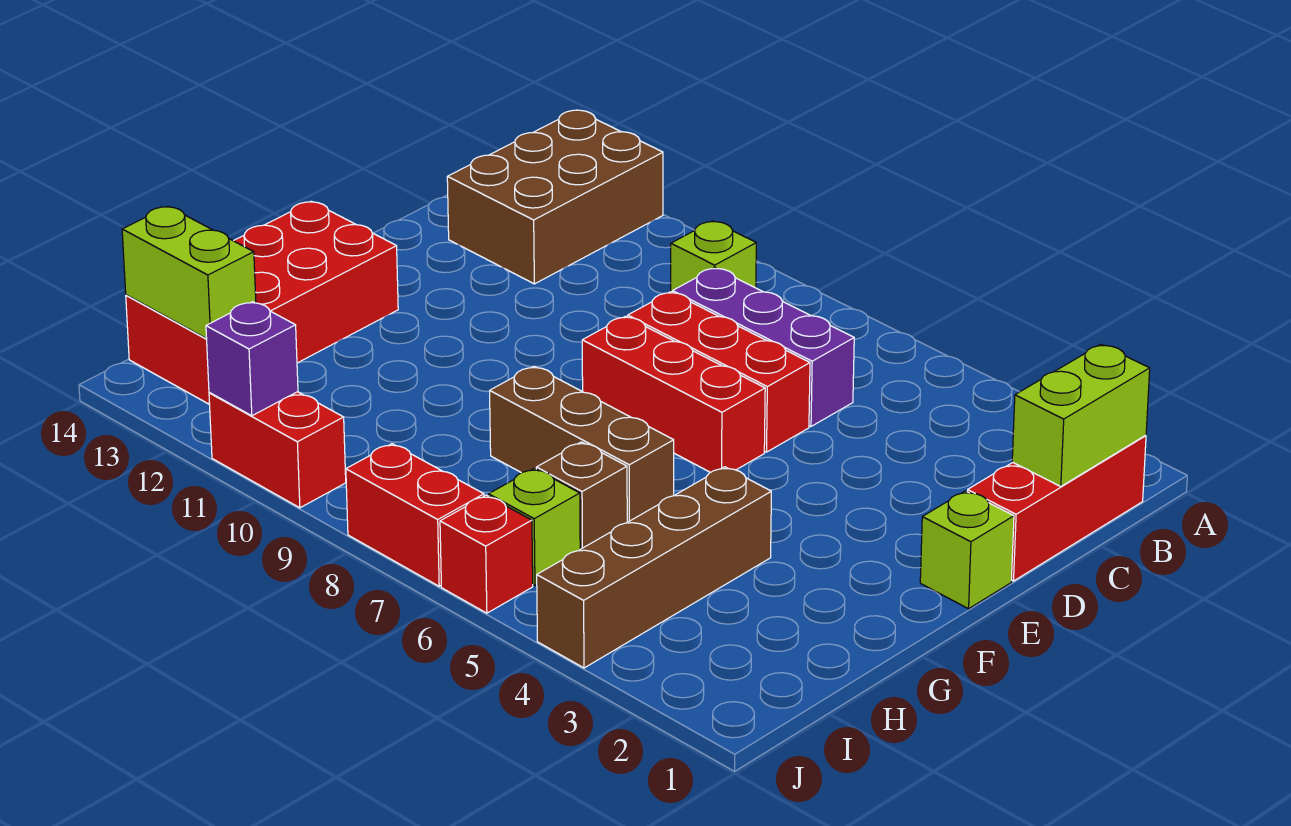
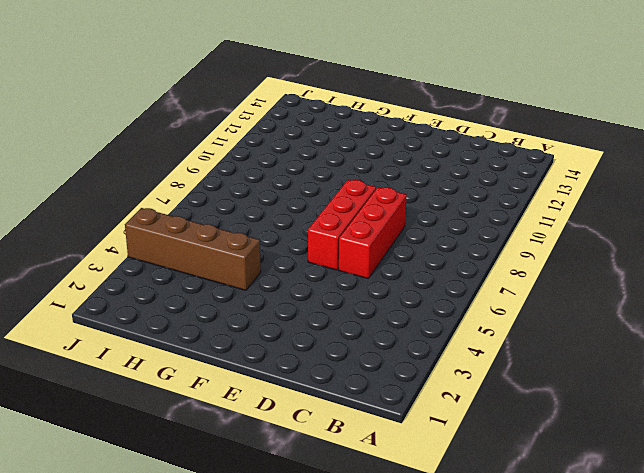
none -> brown 2x3 brick [447,110,663,284]
none -> red 1x3 brick [967,435,1146,581]
none -> lime 1x1 brick [671,221,756,293]

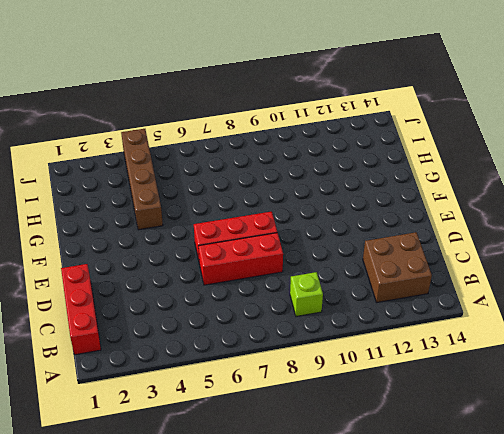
brown 2x2 brick [363,232,432,302] -> brown 2x3 brick [447,110,663,284]
none -> purple 1x3 brick [673,268,854,426]
none -> lime 1x1 brick [920,491,1014,609]
none -> red 2x4 brick [126,201,398,405]

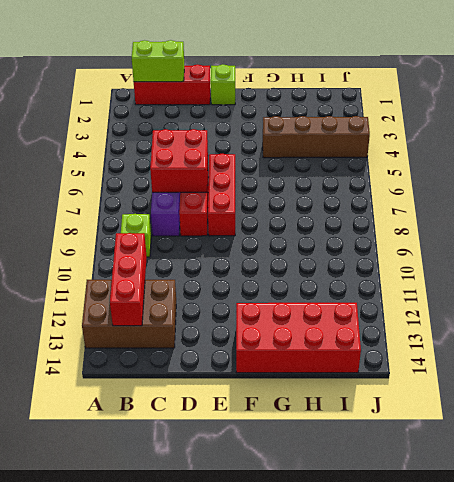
red 1x3 brick [110,233,147,326] -> none
red 2x2 brick [150,129,208,192] -> none
none -> brown 1x3 brick [490,366,674,522]
none -> brown 1x1 brick [536,442,627,549]
none -> lime 1x1 brick [489,468,580,585]

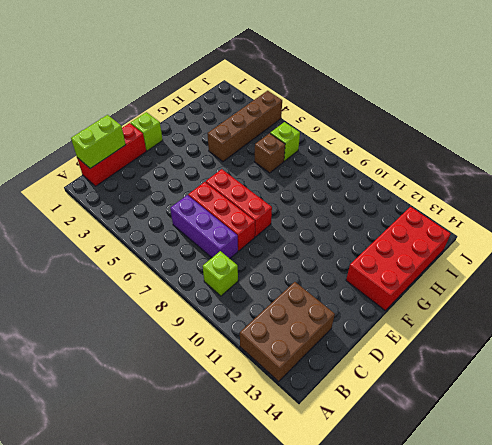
none -> brown 1x3 brick [490,366,674,522]
none -> red 1x1 brick [440,495,533,613]
none -> red 1x2 brick [346,444,484,586]

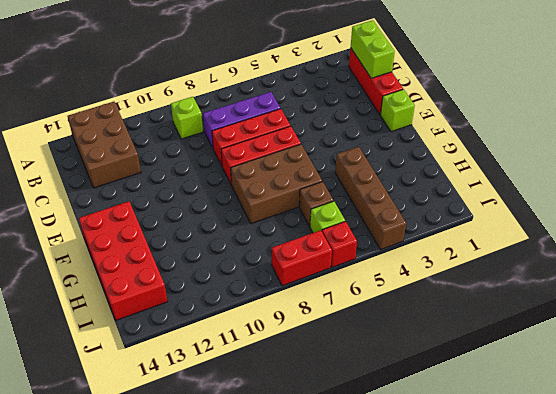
brown 2x3 brick [231,144,322,224] -> brown 1x3 brick [490,366,674,522]
none -> red 1x2 brick [209,392,346,508]
none -> lime 1x2 brick [122,206,256,339]
none -> purple 1x1 brick [206,302,298,416]

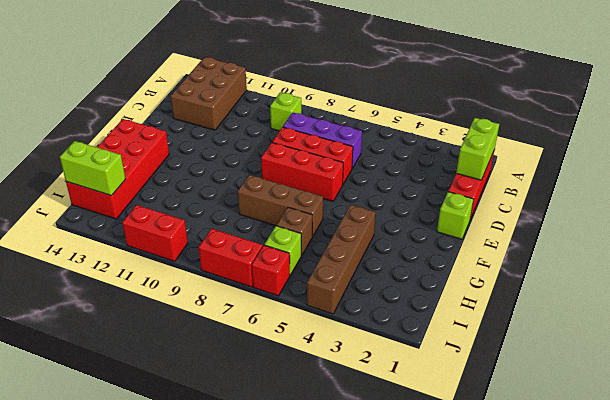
none -> purple 1x1 brick [206,302,298,416]

